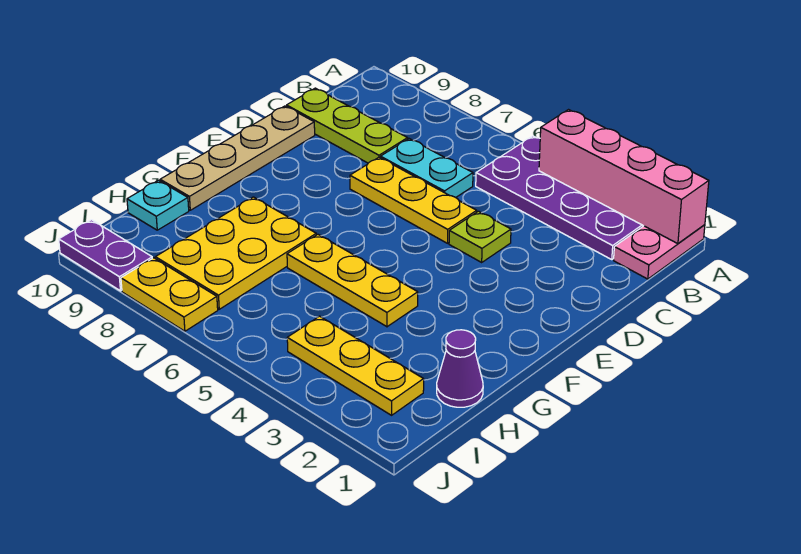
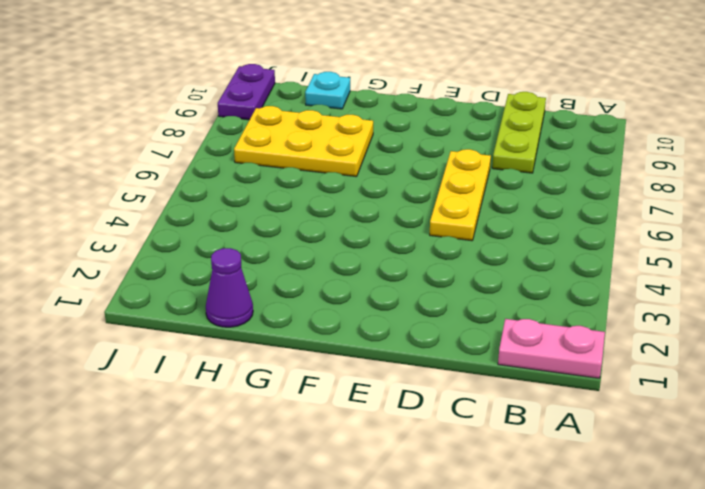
none -> purple 2x4 plate [476,136,643,260]
none -> cyan 1x2 plate [381,139,473,197]
none -> lime 1x1 plate [449,211,511,262]

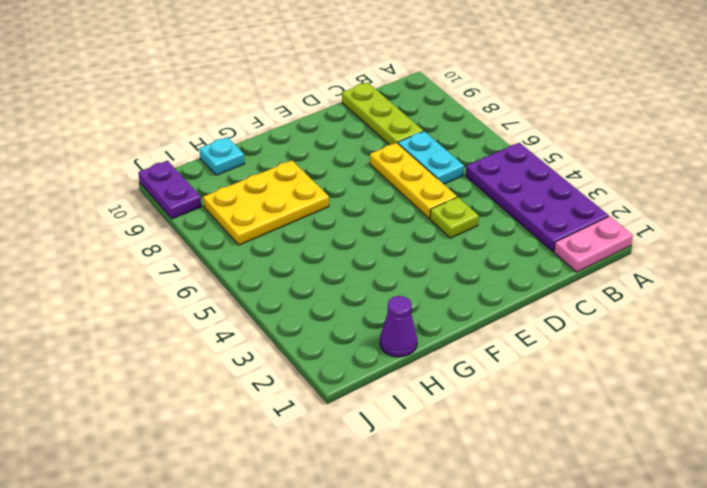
none -> tan 1x4 plate [160,106,315,210]
none -> yellow 1x3 plate [287,234,418,327]
none -> yellow 1x3 plate [287,316,424,415]

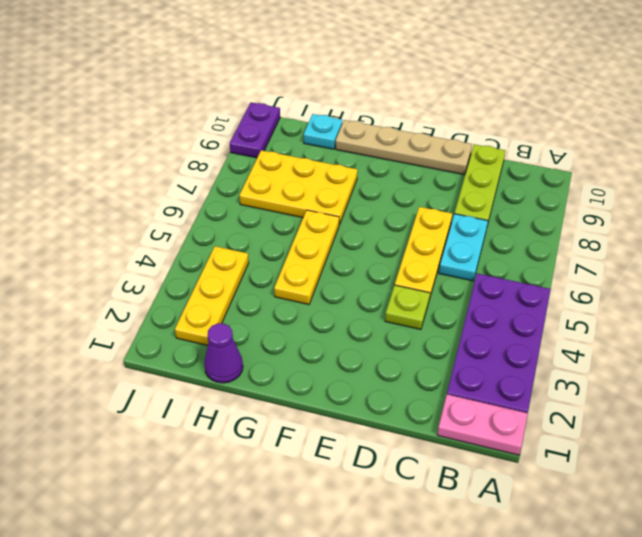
none -> yellow 1x2 plate [121,258,218,331]
none -> pink 1x4 brick [539,110,709,244]

